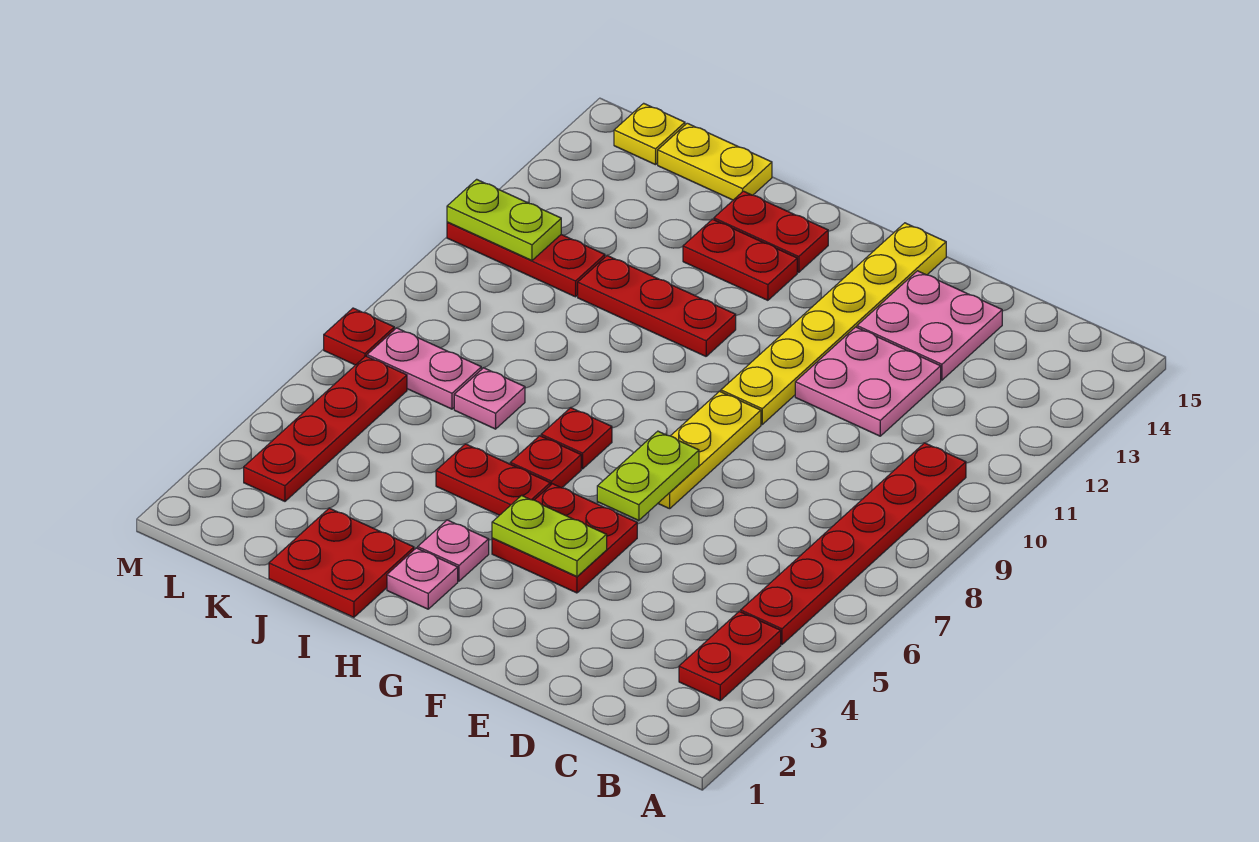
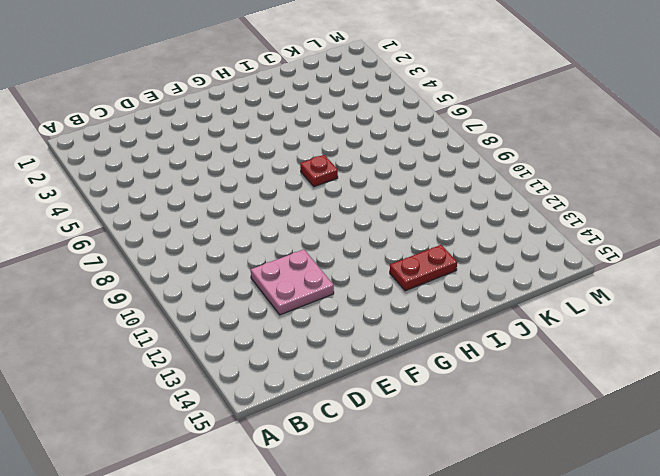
none -> red 1x2 plate [679,611,781,701]
none -> red 1x6 plate [741,443,966,644]
none -> pink 2x2 plate [857,271,1002,380]

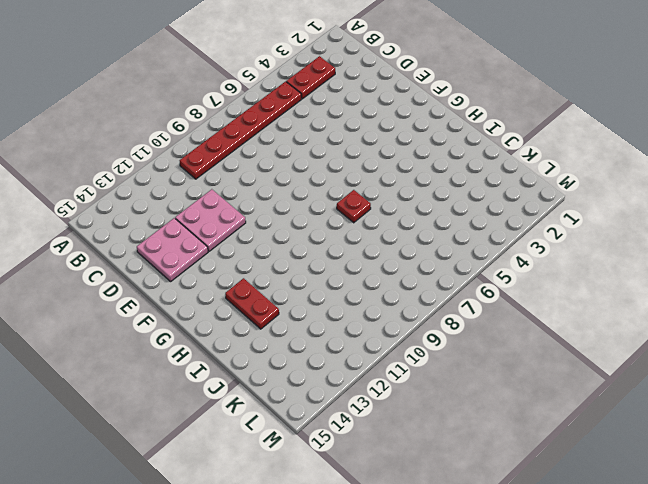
none -> red 2x2 plate [492,484,637,593]
none -> yellow 1x3 plate [658,391,761,509]
none -> yellow 1x6 plate [721,223,946,424]

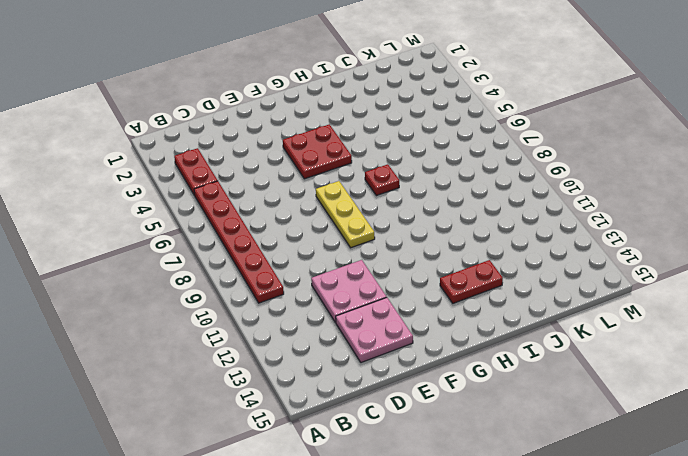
none -> yellow 1x6 plate [721,223,946,424]
none -> pink 1x1 plate [387,548,458,609]
none -> pink 1x1 plate [418,520,489,581]

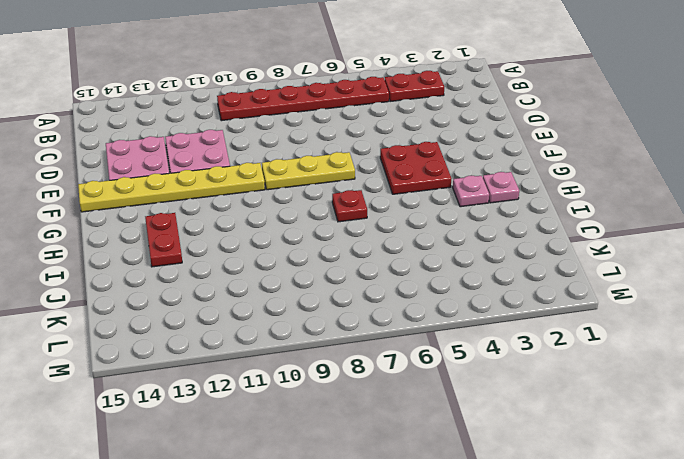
none -> red 1x2 plate [436,444,550,515]
none -> red 1x1 plate [510,436,581,488]
none -> red 1x3 plate [578,255,736,356]

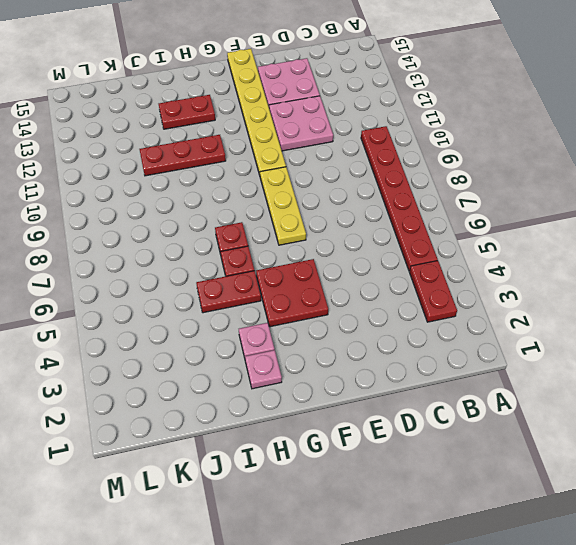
none -> red 1x2 plate [714,191,828,272]
none -> red 2x2 plate [269,508,414,617]
none -> pink 1x1 plate [454,368,525,429]

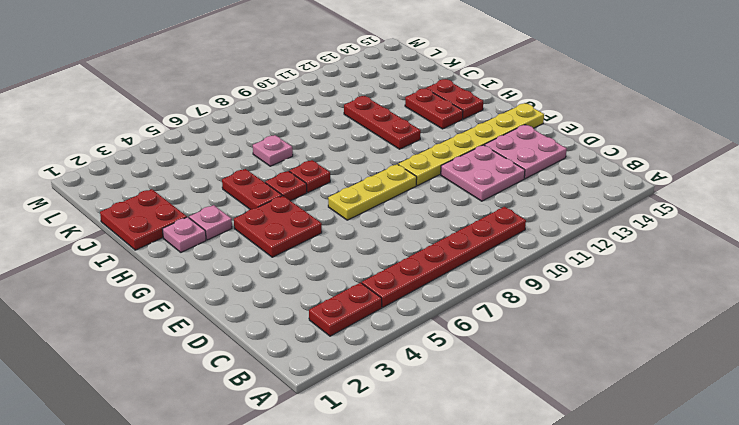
none -> yellow 1x2 plate [658,123,772,200]
none -> pink 1x2 plate [367,328,481,409]
none -> red 1x3 plate [447,222,605,297]

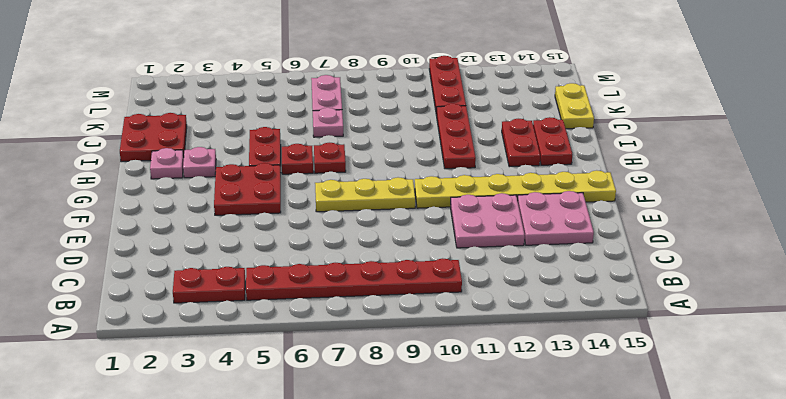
none -> red 1x4 plate [244,356,407,501]
none -> yellow 1x1 plate [614,103,685,165]
none -> red 1x1 plate [324,308,394,365]

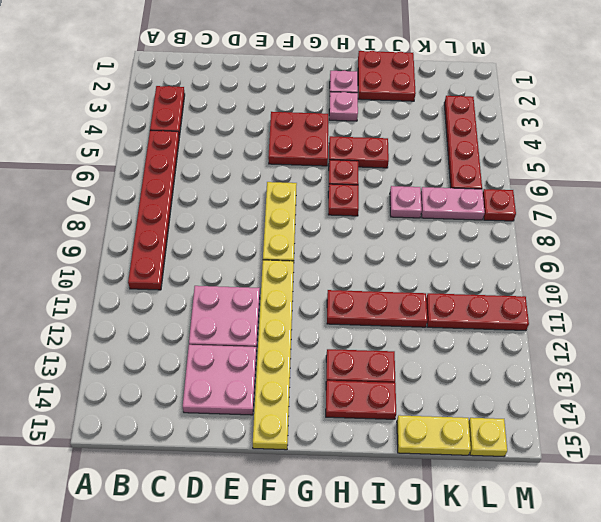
none -> lime 1x2 plate [492,496,607,577]
none -> lime 1x2 plate [597,431,699,521]
none -> lime 1x2 plate [447,179,561,261]

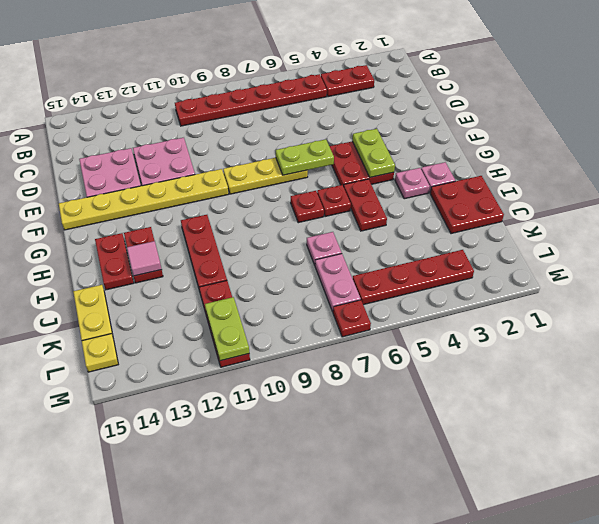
pink 1x1 tile [127,241,162,276] -> none

